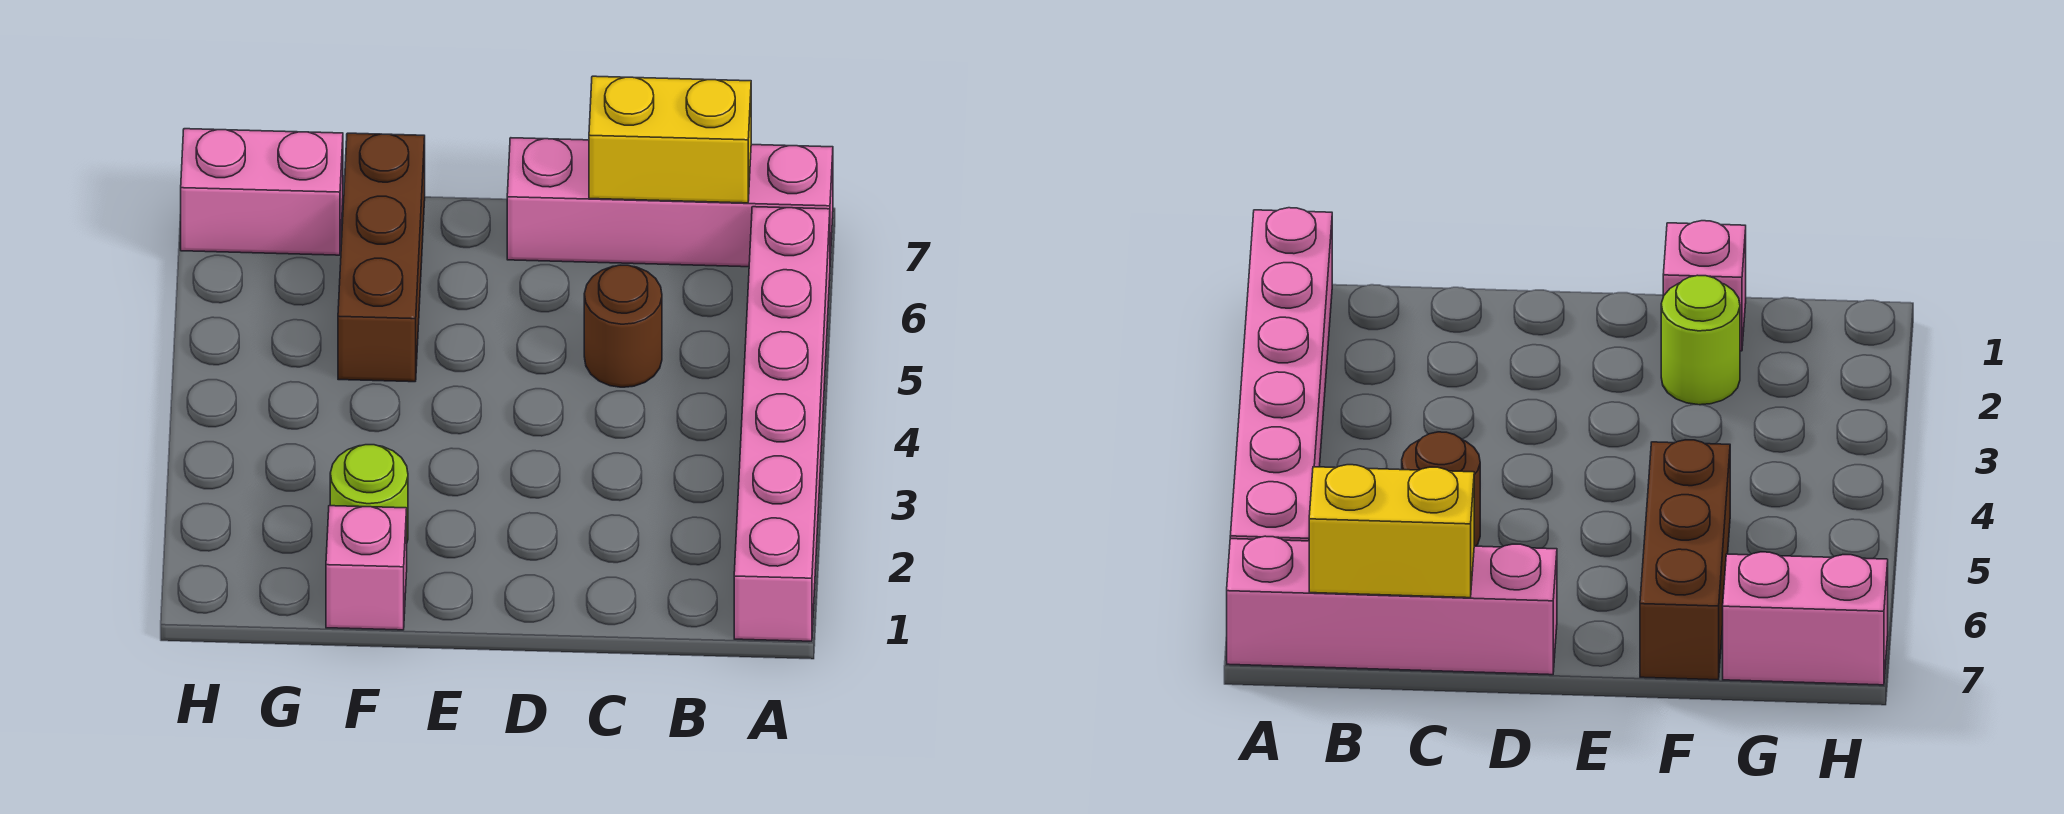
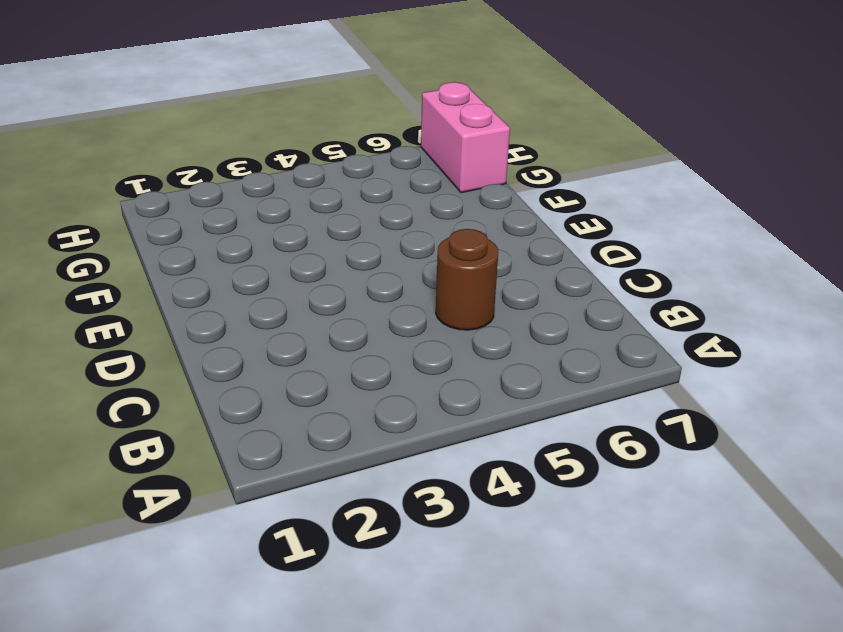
none -> pink 1x6 brick [734,207,830,641]
none -> pink 1x4 brick [507,138,833,267]

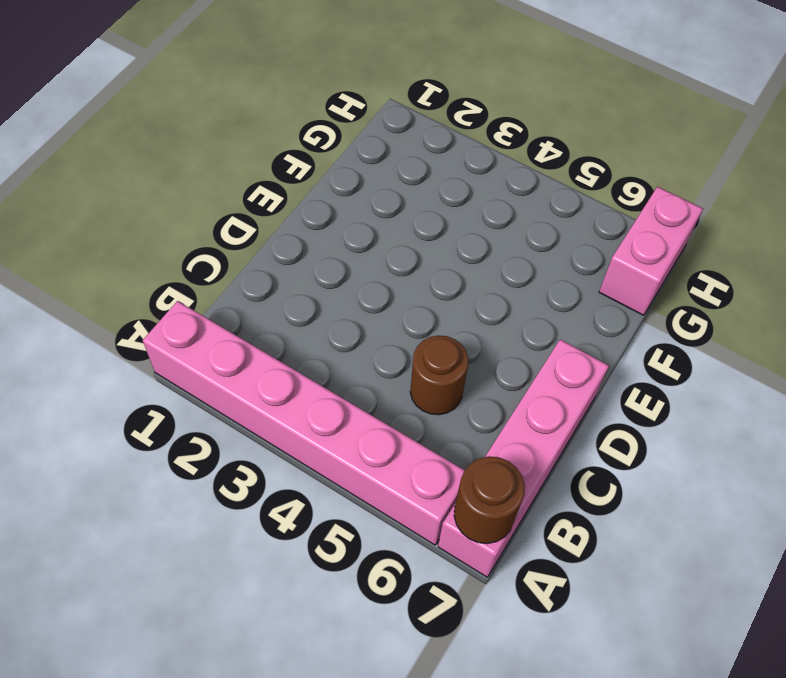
brown 1x1 round brick [454,456,525,544] -> none
none -> pink 1x1 brick [326,506,407,630]
none -> lime 1x1 round brick [330,445,408,541]

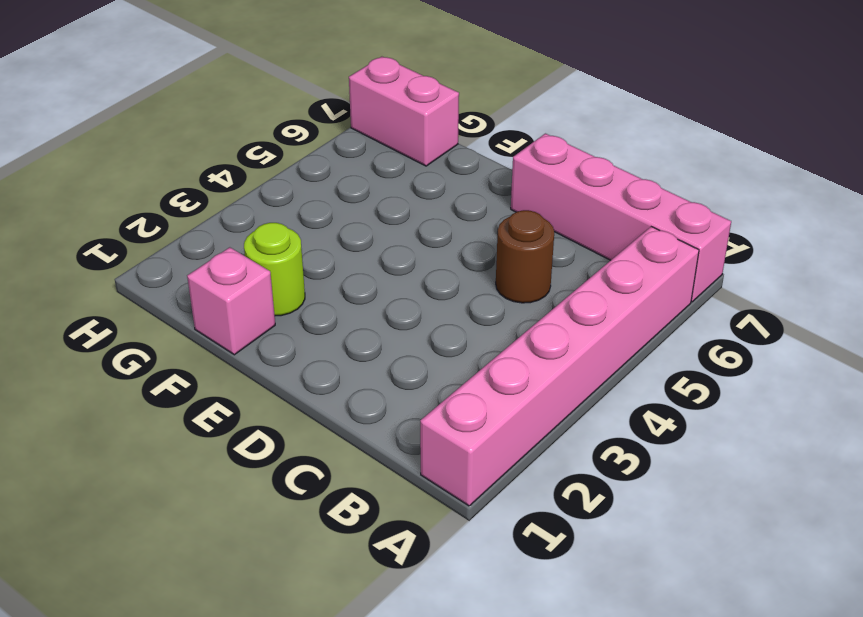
none -> brown 1x3 brick [338,133,425,382]
none -> yellow 1x2 brick [589,76,751,203]

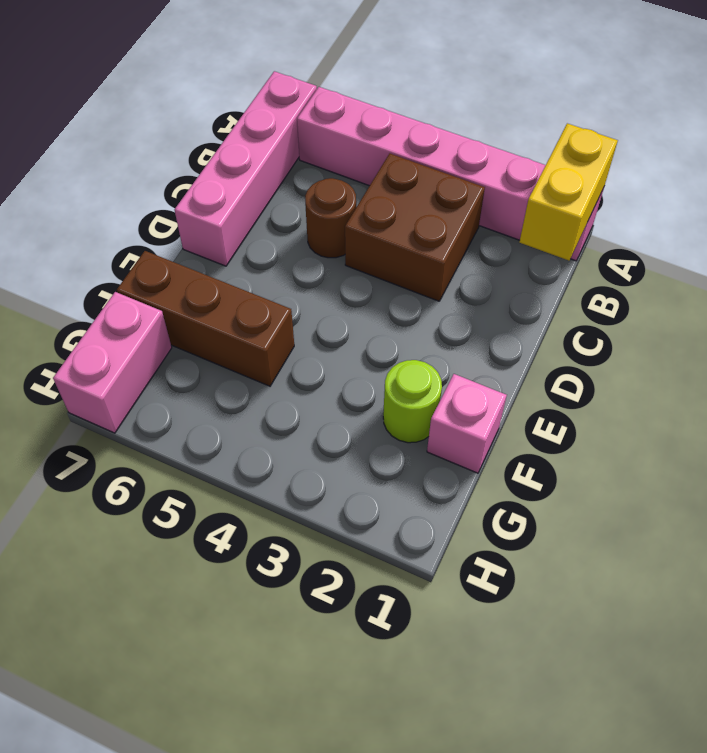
yellow 1x2 brick [520,123,618,261] -> yellow 1x2 brick moved to [589,76,751,203]
brown 2x2 brick [345,154,485,301] -> none

